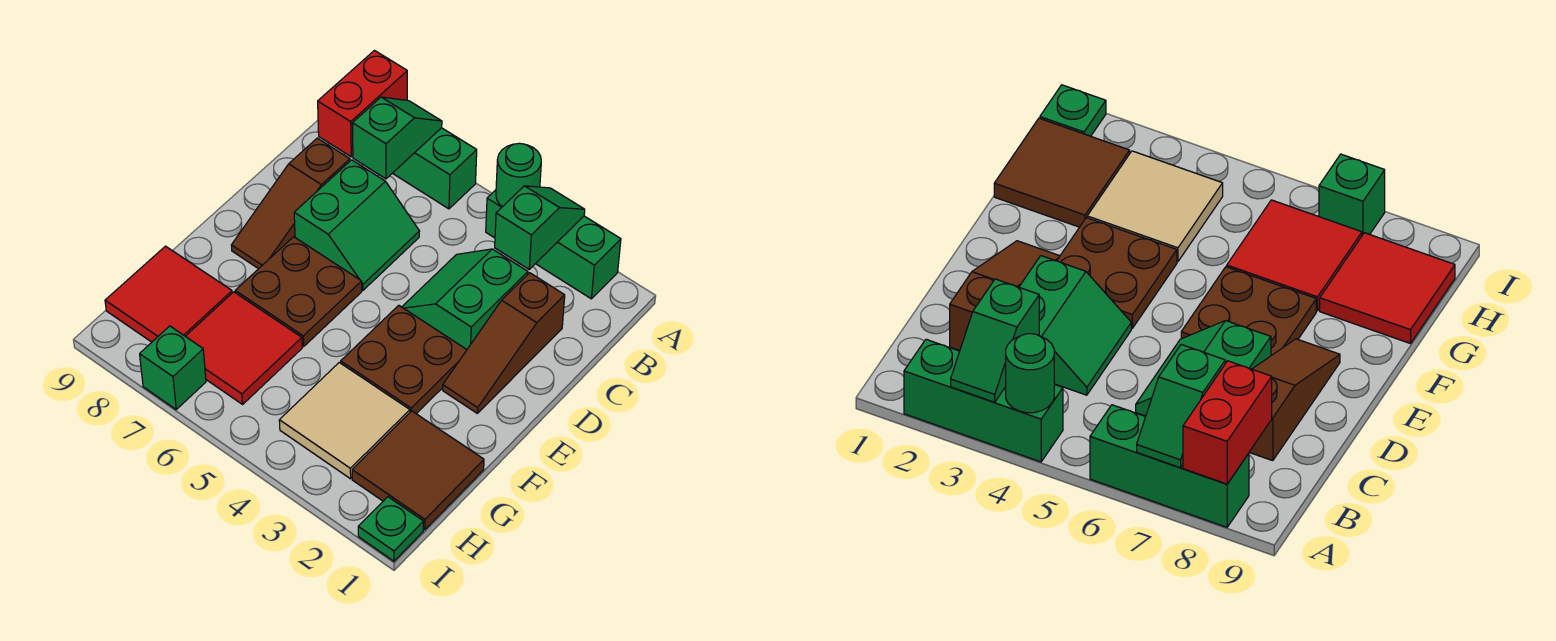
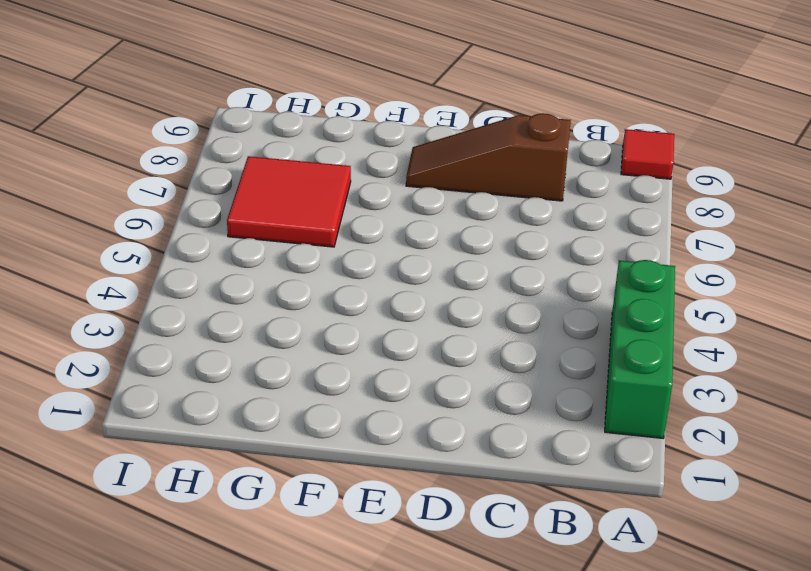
red 1x1 tile [621,129,674,179] -> none
none -> green 1x3 brick [393,128,477,209]
none -> brown 1x3 slope [443,273,565,413]
none -> green 2x2 slope [402,249,528,349]

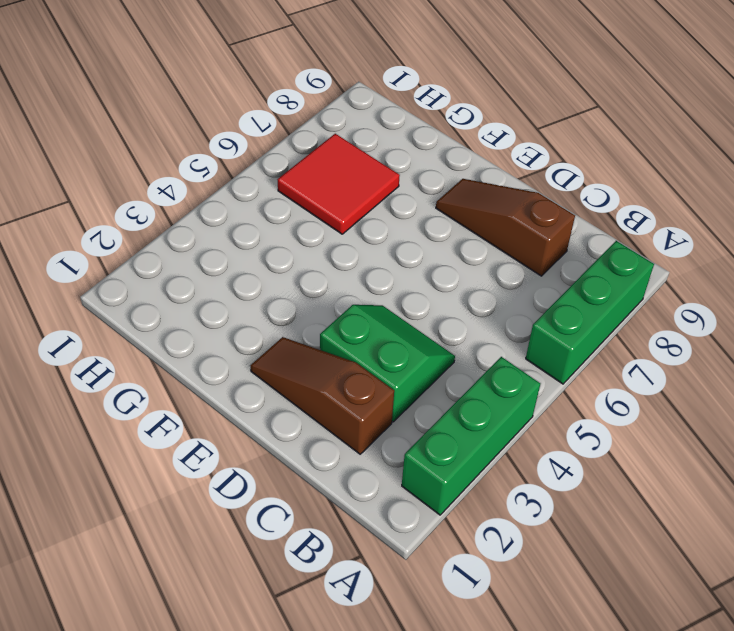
none -> green 2x2 slope [294,160,420,290]
none -> brown 2x2 plate [341,305,467,414]
none -> brown 2x2 plate [235,237,362,346]

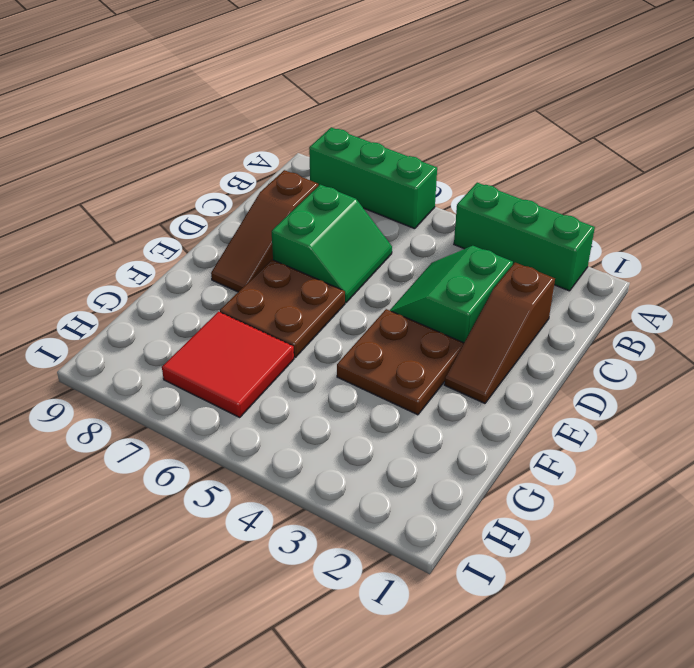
none -> brown 2x2 tile [352,411,484,530]
none -> tan 2x2 tile [279,363,410,479]
none -> red 2x2 tile [105,246,232,342]

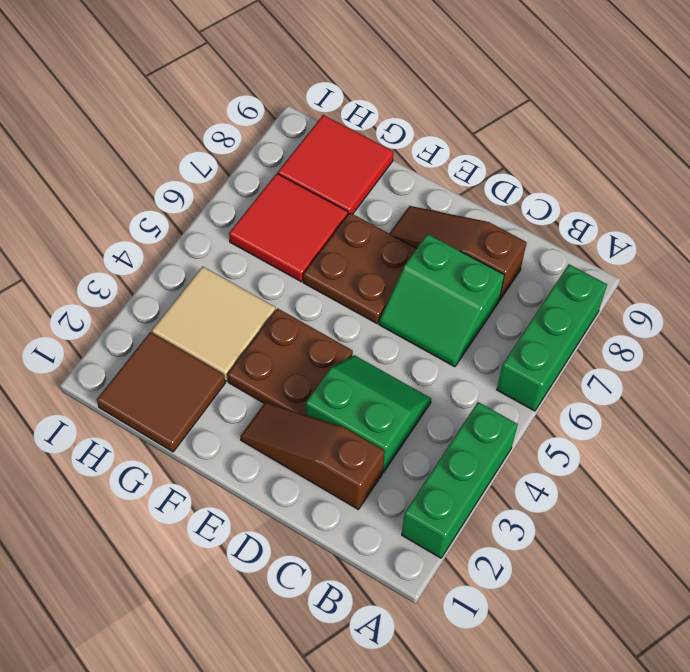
none -> green 1x1 plate [358,497,424,561]
none -> green 1x1 brick [140,326,206,409]
none -> green 1x2 slope [495,186,585,269]

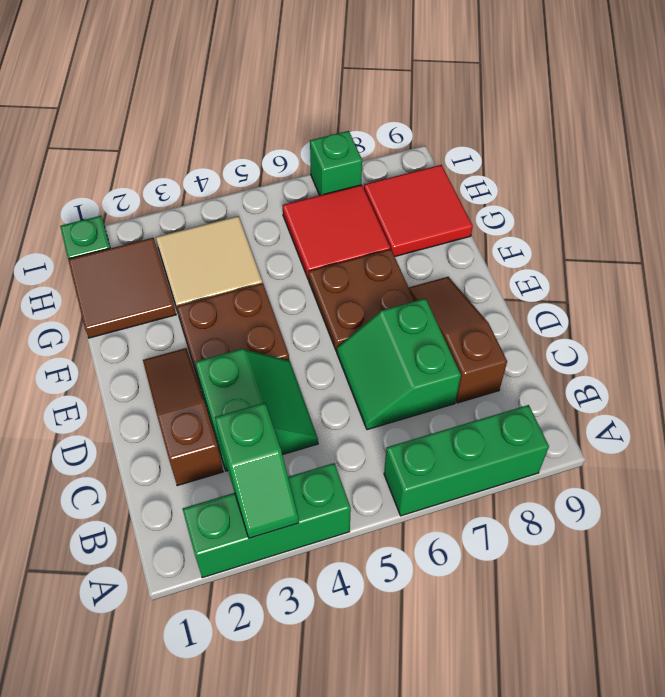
none -> green 1x1 round brick [496,143,541,207]
none -> green 1x2 slope [352,97,442,179]
none -> red 1x2 brick [318,51,407,157]

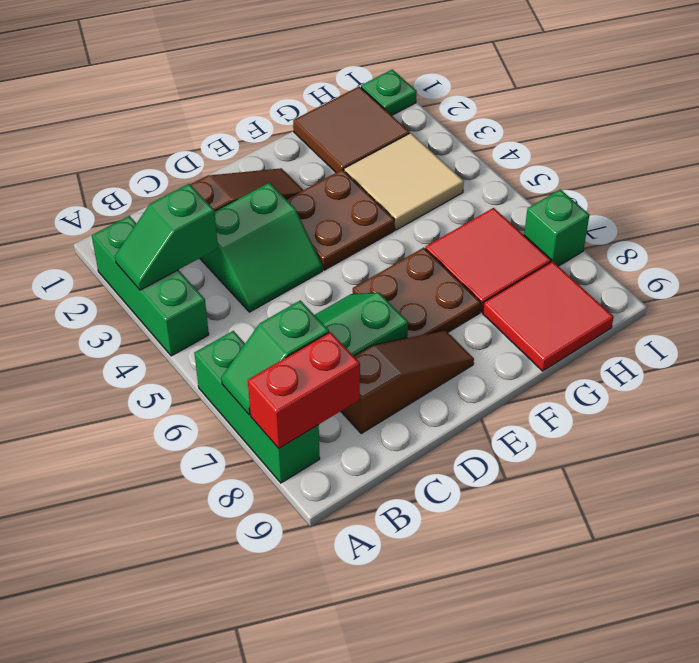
none -> green 1x1 round brick [496,143,541,207]

